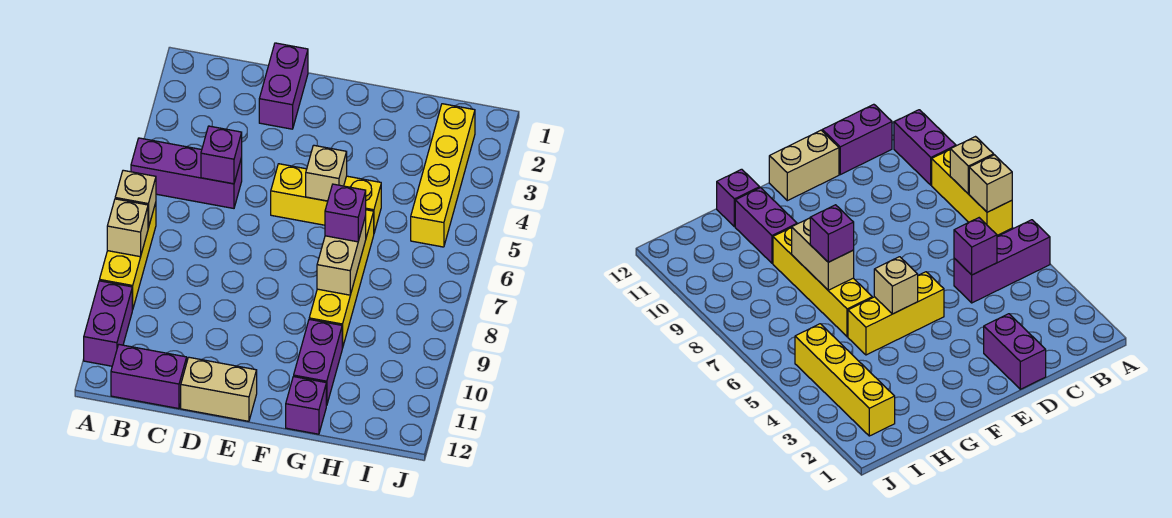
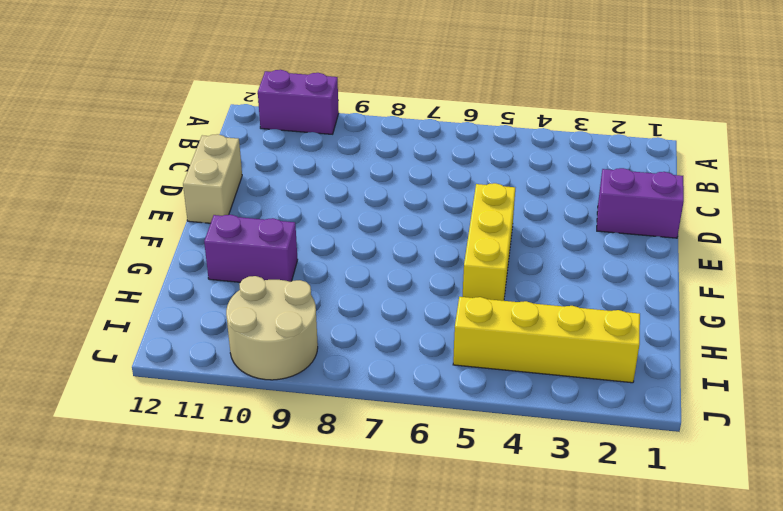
tan 2x2 round brick [226,276,318,380] -> none
none -> purple 1x3 brick [131,138,242,208]
none -> yellow 1x3 brick [100,203,156,310]
none -> purple 1x2 brick [111,345,187,409]

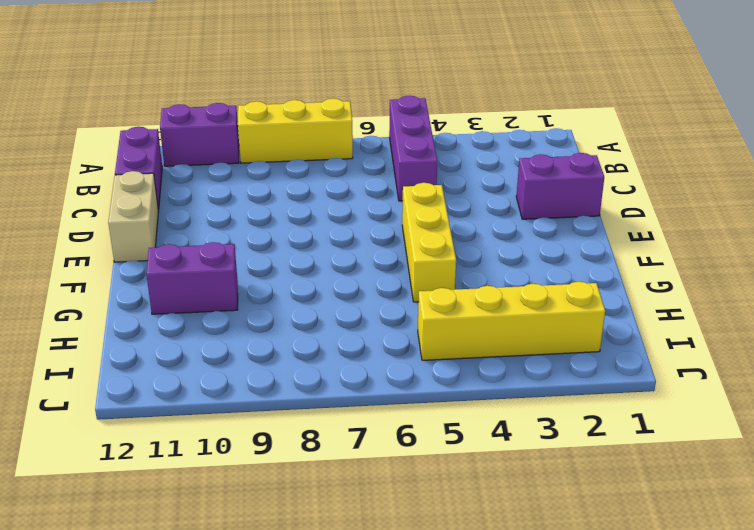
none -> yellow 1x4 brick [309,210,374,348]
none -> purple 1x1 brick [286,377,326,434]
none -> tan 1x1 brick [115,170,156,228]

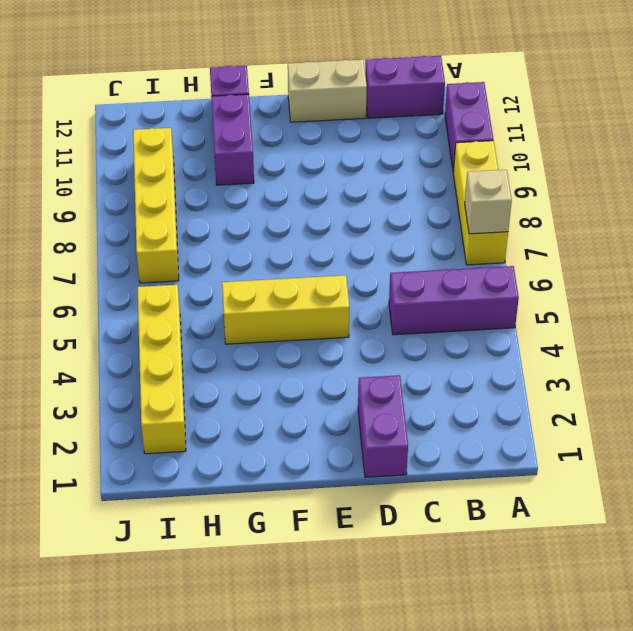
yellow 1x4 brick [133,128,179,283] -> yellow 1x4 brick moved to [309,210,374,348]
none -> tan 1x1 brick [107,199,148,257]
none -> purple 1x1 brick [201,126,242,184]
none -> tan 1x1 brick [306,145,347,201]

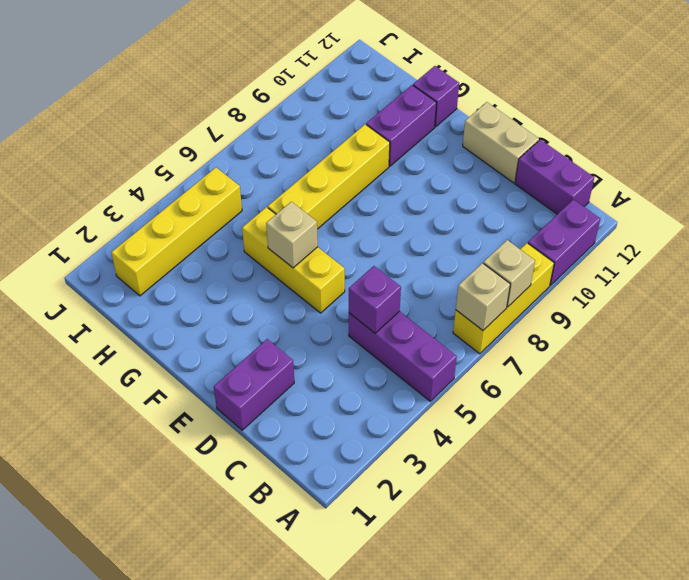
none -> tan 1x2 brick [317,216,366,295]
none -> purple 1x1 brick [325,184,366,242]

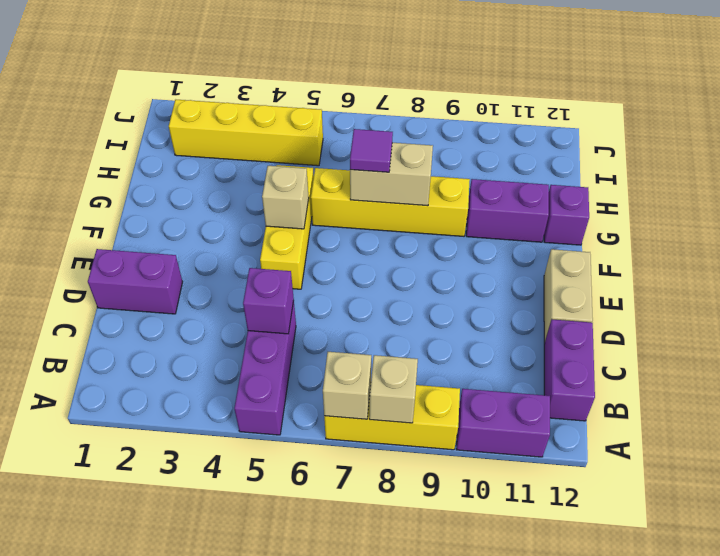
purple 1x1 tile [350,129,393,172] -> purple 1x1 brick [325,184,366,242]

